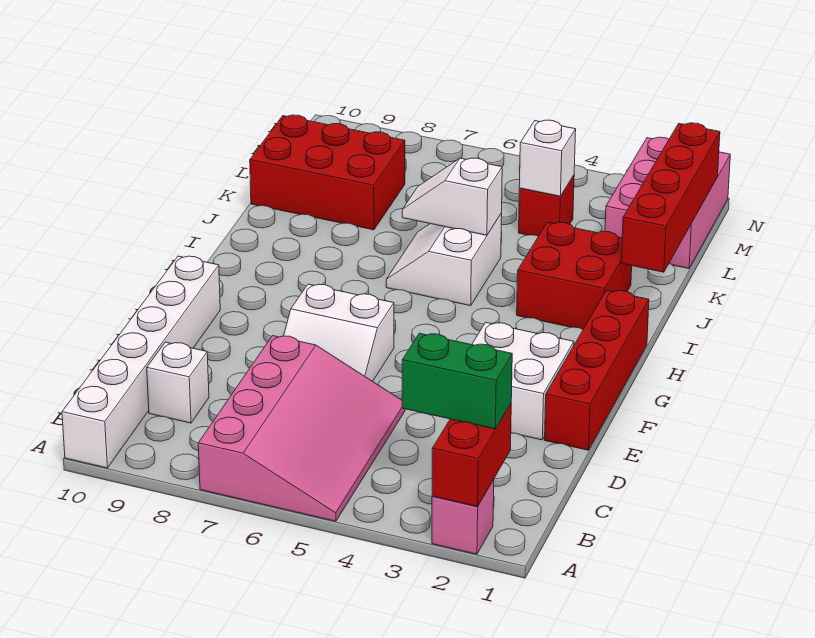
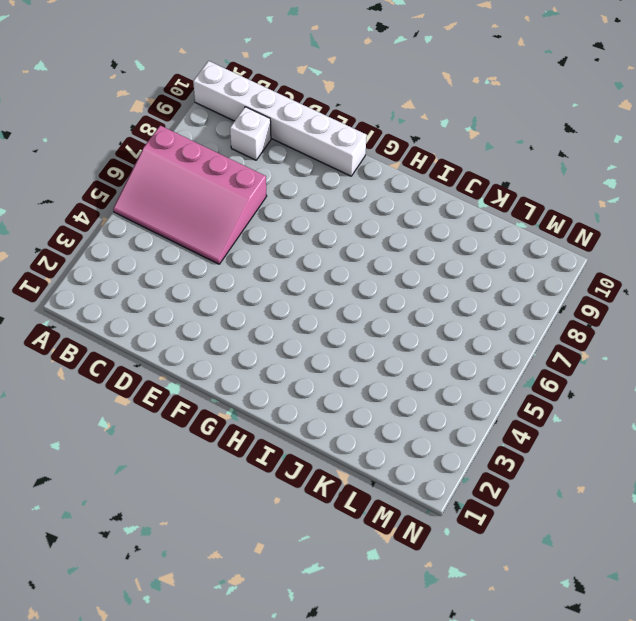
none -> pink 1x1 brick [432,480,494,554]
none -> red 1x4 brick [545,290,649,450]
none -> white 2x2 brick [472,322,574,440]

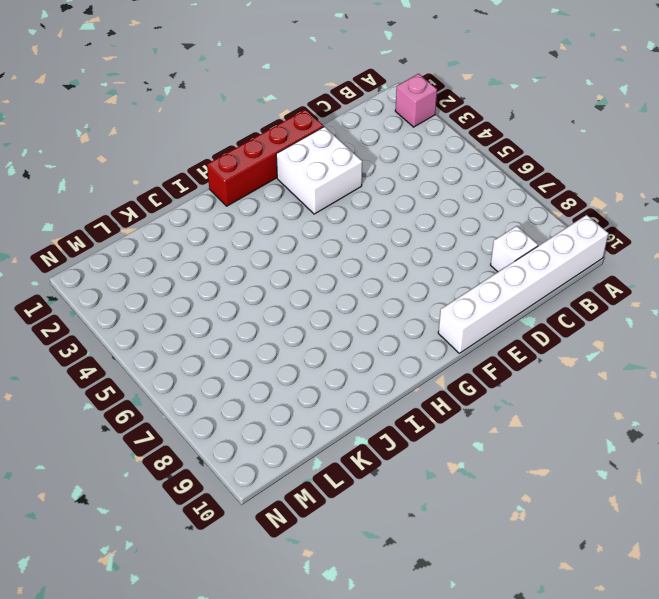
none -> pink 3x4 slope [198,336,405,521]
none -> white 2x2 slope [284,284,394,381]
none -> red 2x2 brick [517,222,632,329]

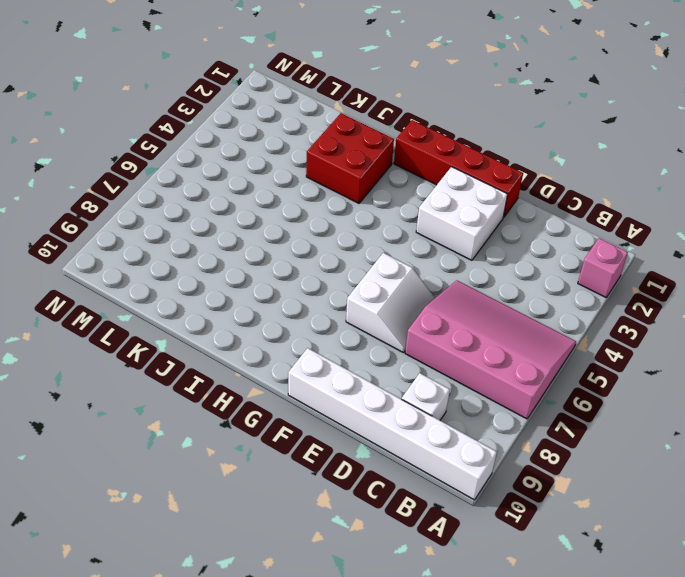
none -> white 2x2 slope [386,213,502,306]
none -> red 2x3 brick [250,115,405,230]
none -> pink 2x3 brick [605,137,730,269]

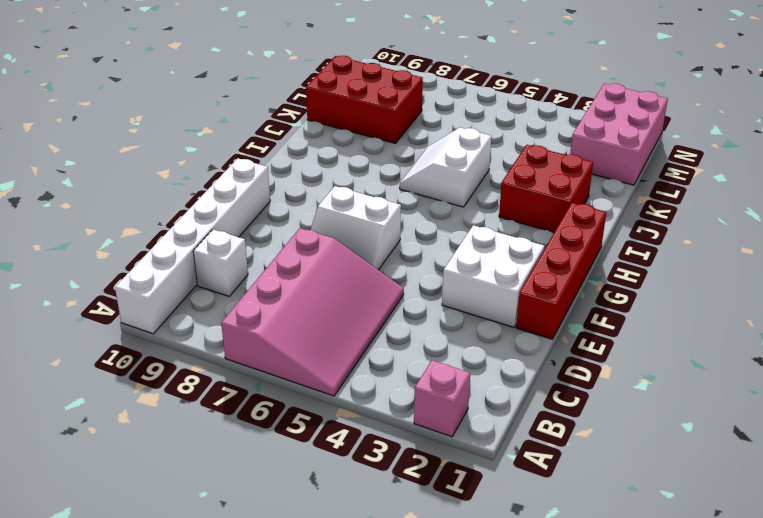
none -> red 1x1 brick [519,176,574,236]
none -> red 1x2 brick [432,404,511,507]
none -> red 1x4 brick [621,123,720,272]

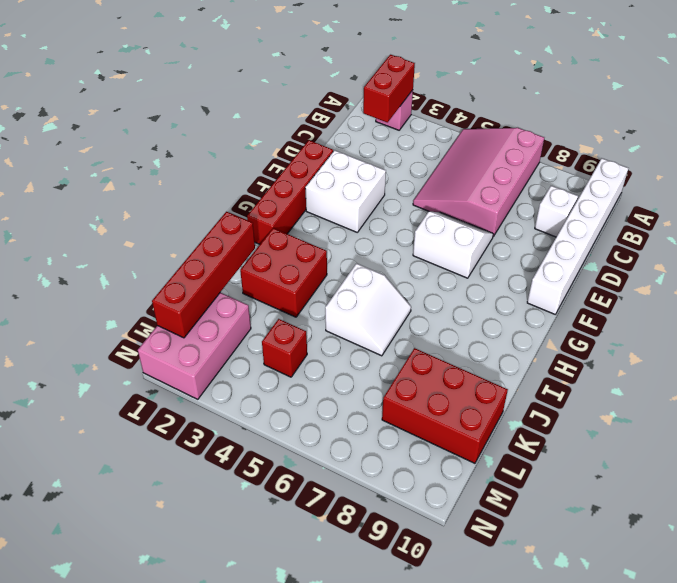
none -> white 1x2 slope [402,158,502,235]
none -> white 1x1 brick [519,120,576,196]
none -> green 1x2 brick [402,333,512,429]

